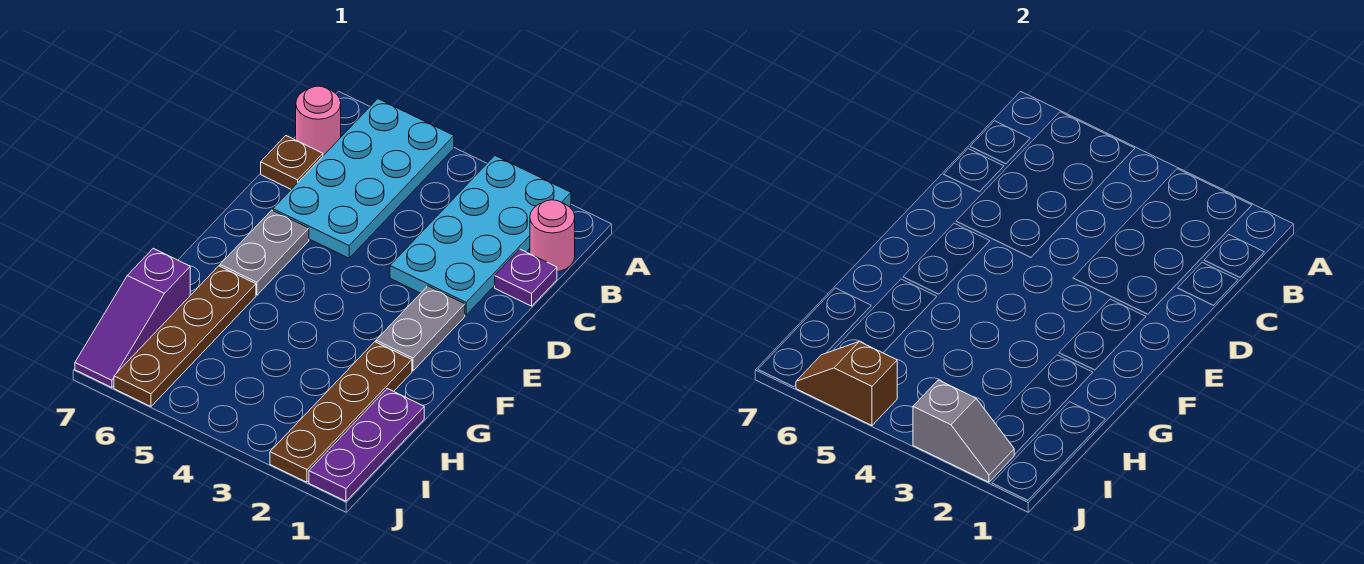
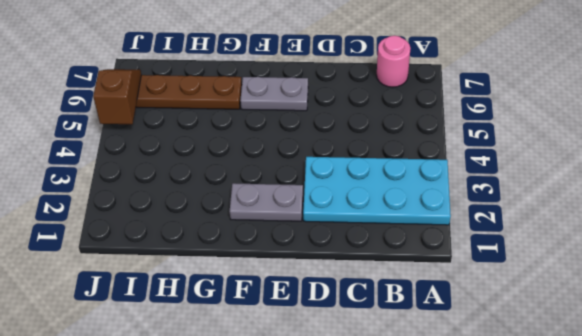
none -> cyan 2x4 plate [273,99,454,258]
none -> pink 1x1 round brick [530,200,575,272]
none -> purple 1x1 plate [495,249,557,306]

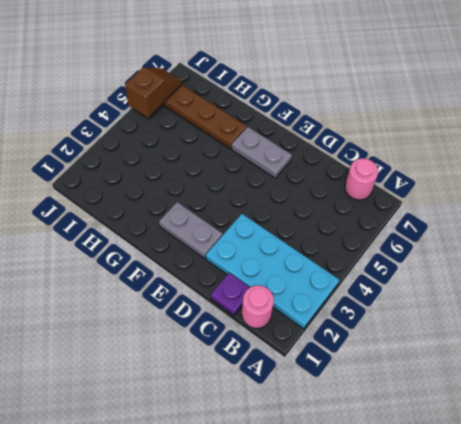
none -> cyan 2x4 plate [273,99,454,258]
none -> brown 1x1 plate [261,136,323,189]
none -> brown 1x4 plate [270,342,412,482]

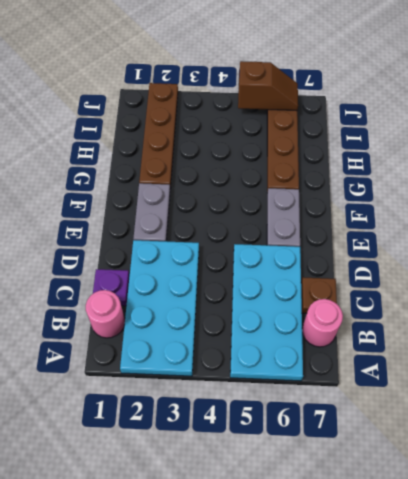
none -> purple 1x3 plate [309,389,424,501]
none -> purple 1x3 slope [75,248,190,388]
none -> grey 1x2 slope [913,380,1014,482]

